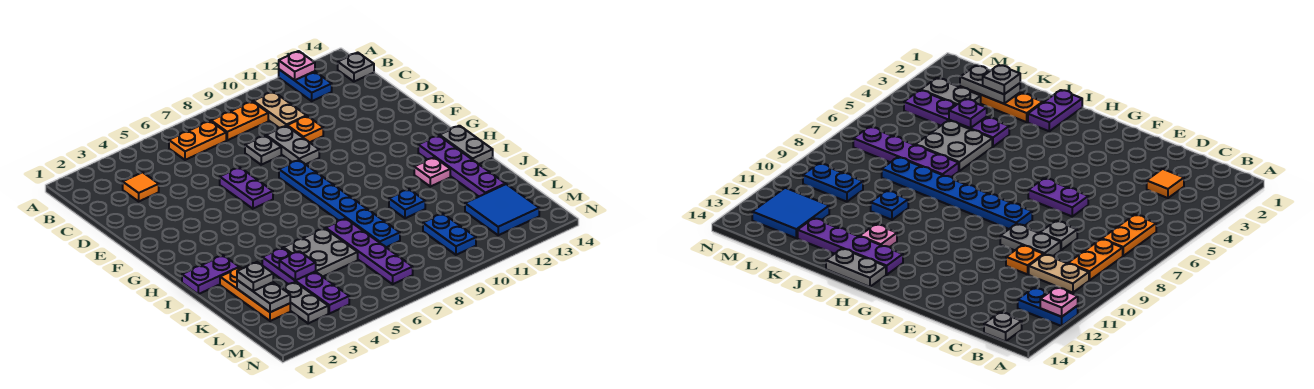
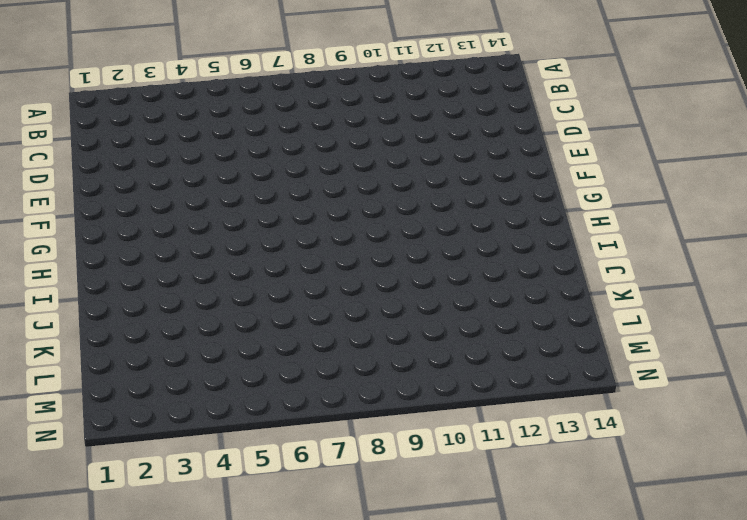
none -> blue 1x2 plate [279,69,332,101]
none -> orange 1x2 plate [169,121,226,160]
none -> orange 1x2 plate [211,101,268,140]

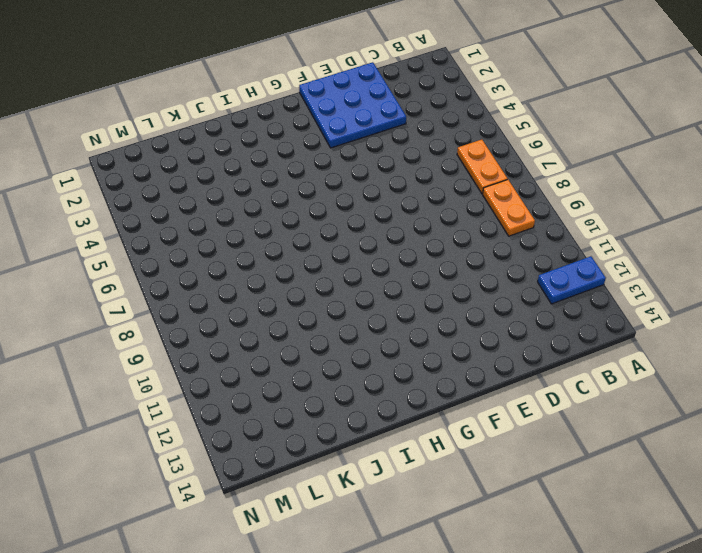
blue 3x3 plate [299,62,406,148] -> none
none -> tan 1x2 plate [253,92,307,128]
none -> grey 1x1 plate [338,53,374,82]
none -> orange 1x1 tile [123,172,159,201]

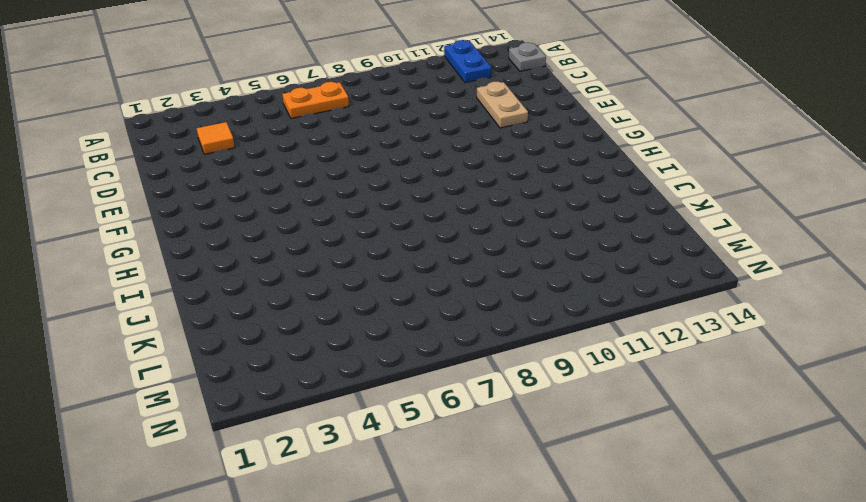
tan 1x2 plate [477,82,528,128] -> tan 1x2 plate moved to [253,92,307,128]
none -> orange 1x2 plate [211,101,268,140]
none -> grey 1x1 plate [245,136,281,165]
none -> grey 1x2 plate [266,126,319,164]

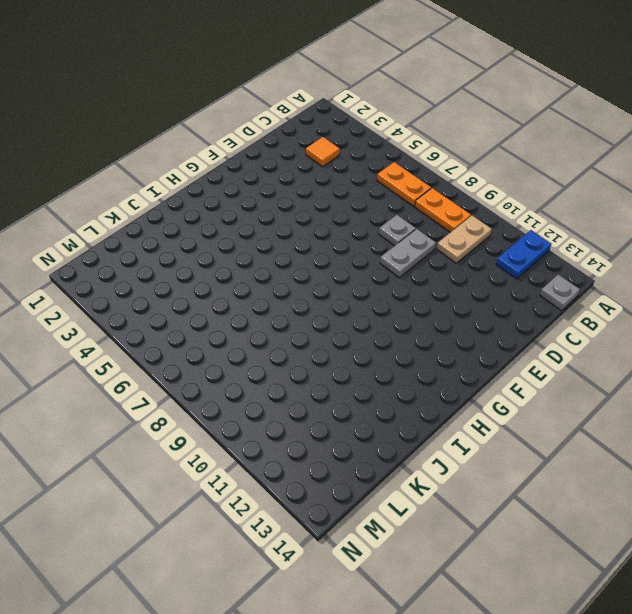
none -> orange 1x1 plate [287,116,323,142]
none -> purple 1x2 plate [220,167,273,209]
none -> blue 1x6 plate [279,160,400,247]

